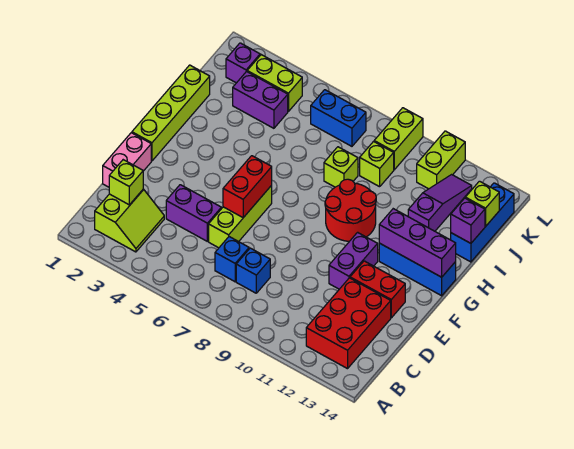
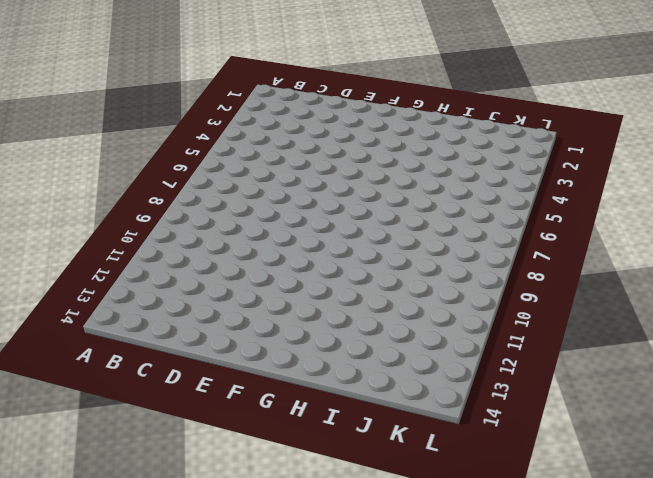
none -> lime 2x2 slope [95,189,164,252]
none -> red 2x3 brick [306,278,391,369]
none -> blue 1x1 brick [215,237,249,282]

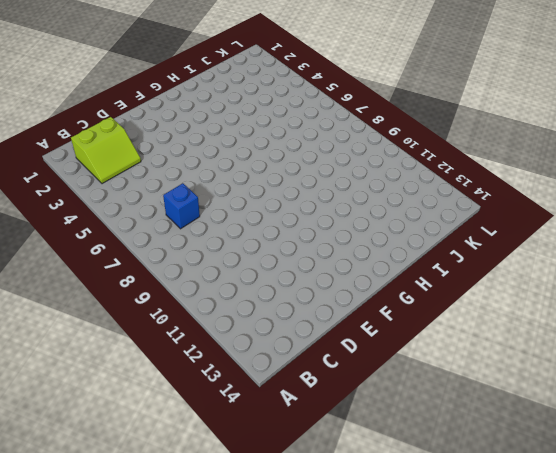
none -> red 2x3 brick [306,278,391,369]
none -> blue 1x1 brick [236,248,270,293]
none -> pink 1x2 brick [103,133,151,187]

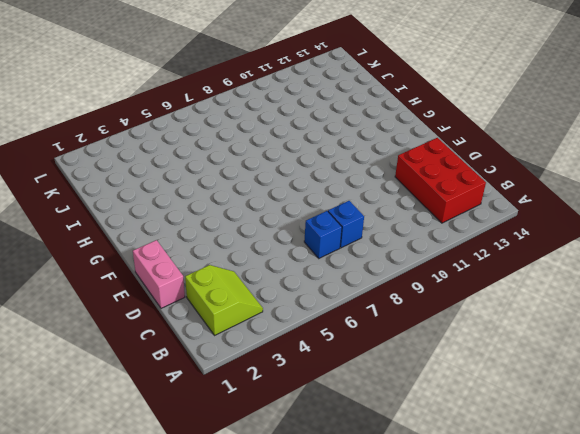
none -> purple 1x2 brick [166,185,221,241]
none -> lime 1x3 brick [209,185,272,248]
none -> purple 1x2 brick [329,232,378,289]

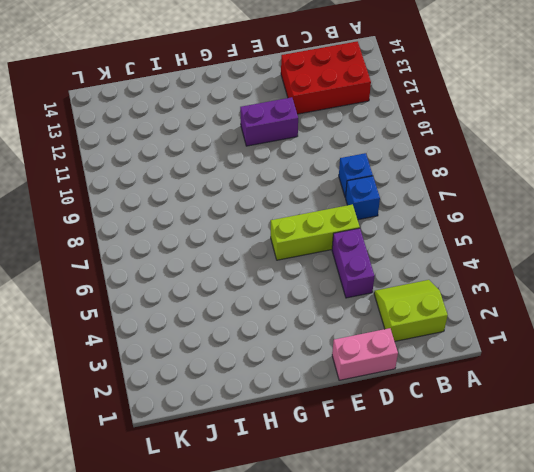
none -> red 1x2 brick [350,261,405,318]
none -> lime 1x4 brick [132,65,210,161]
none -> red 2x2 round brick [325,179,376,241]

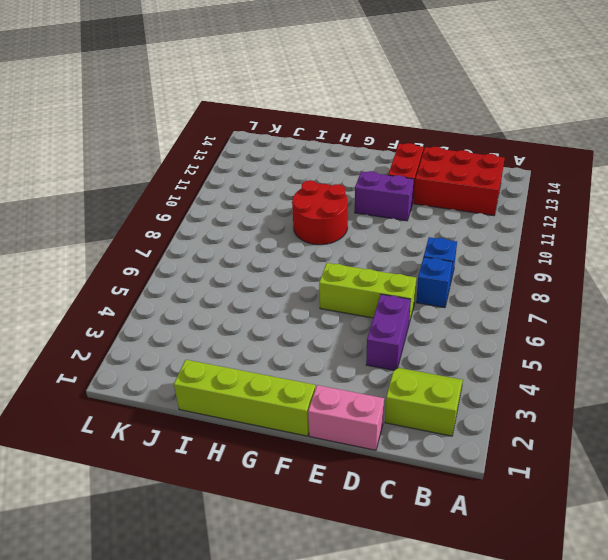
none -> blue 1x3 brick [379,243,456,296]
none -> lime 1x1 brick [324,147,358,187]
none -> purple 1x3 slope [408,175,472,231]

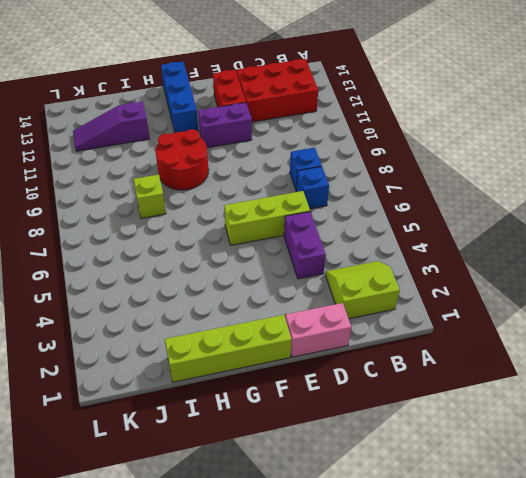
none -> blue 1x3 brick [451,183,514,262]
none -> purple 1x2 brick [233,71,288,128]
none -> lime 1x1 brick [360,142,394,187]

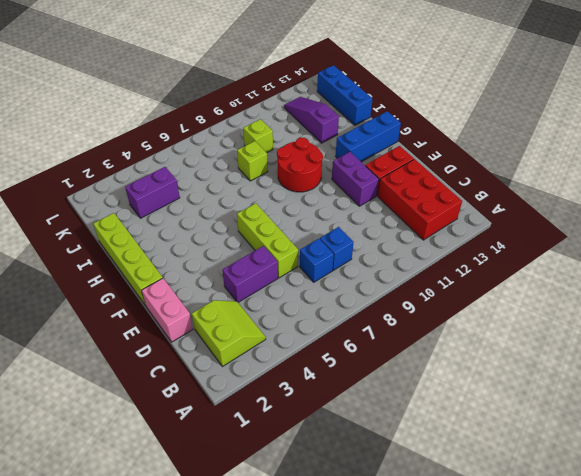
none -> purple 1x1 brick [226,43,260,83]
none -> lime 1x2 brick [247,55,302,112]
none -> blue 1x2 brick [311,90,366,146]

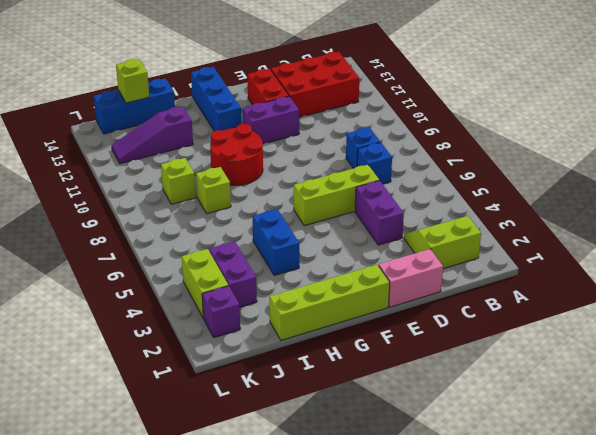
blue 1x2 brick [252,209,299,275] -> blue 1x2 brick moved to [311,90,366,146]
none -> lime 1x2 brick [374,108,423,170]
none -> lime 1x2 brick [417,131,465,189]
none -> lime 1x1 brick [109,160,143,205]

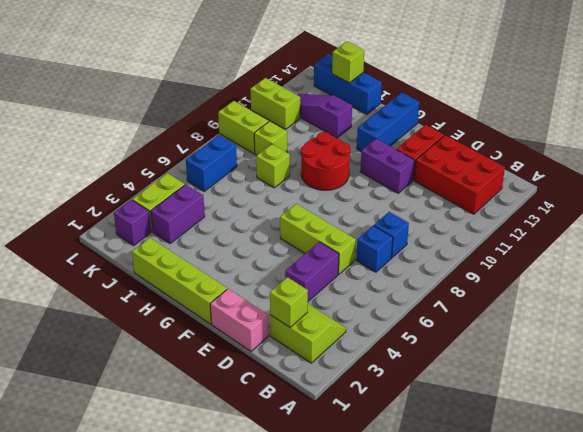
none -> red 1x2 brick [223,156,272,218]
none -> purple 1x3 brick [379,209,456,277]
none -> purple 1x1 brick [451,198,485,243]

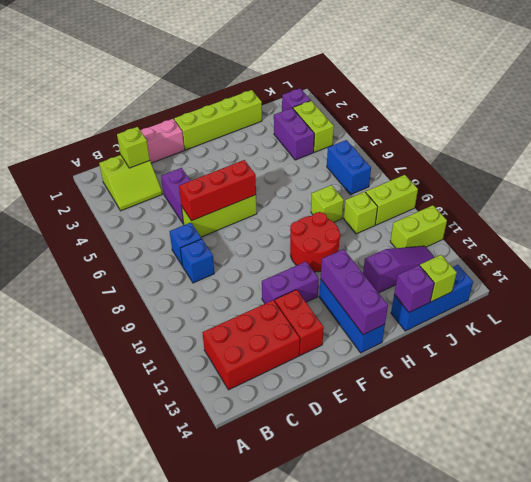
red 1x3 brick [179,160,256,221] -> red 1x2 brick [223,156,272,218]

